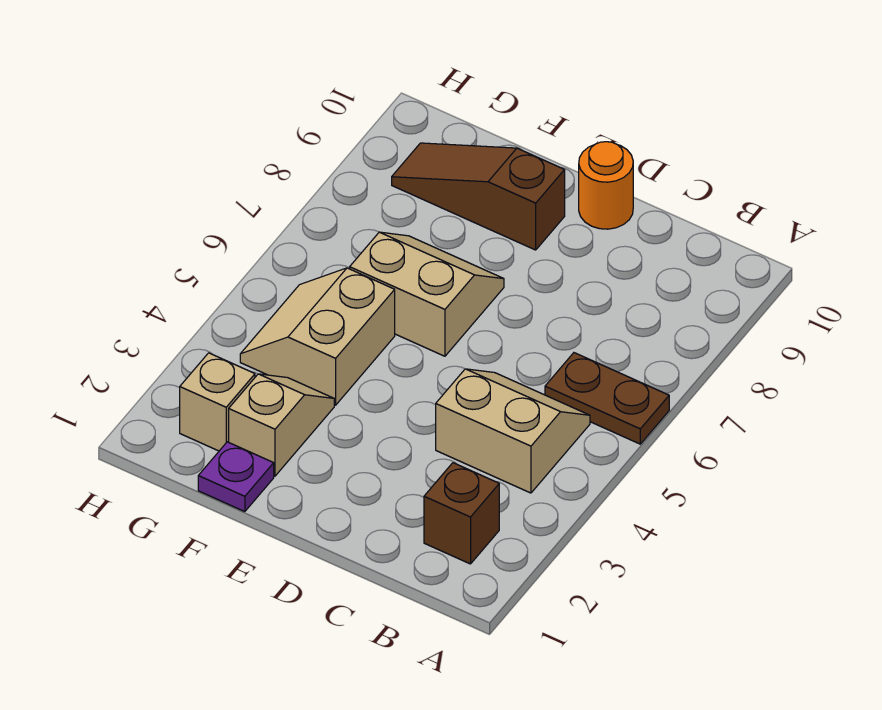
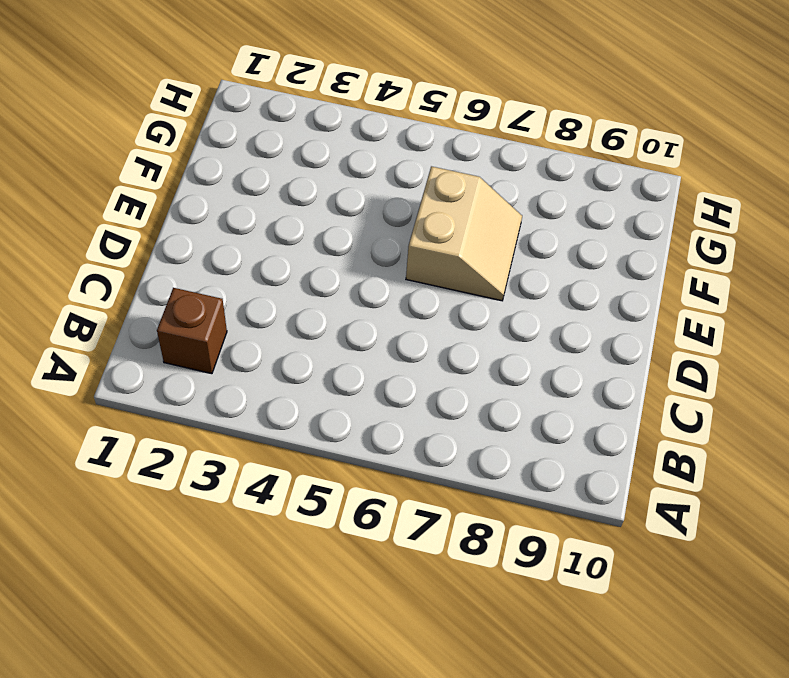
none -> brown 1x2 plate [545,353,669,444]
none -> tan 2x2 slope [436,369,590,493]

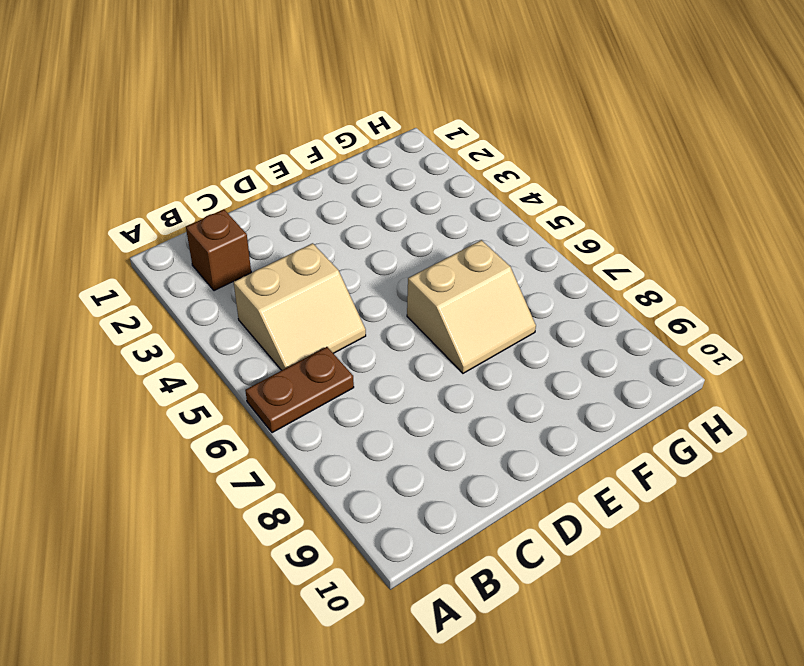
none -> orange 1x1 round brick [579,142,633,229]
none -> brown 1x3 slope [392,143,565,250]

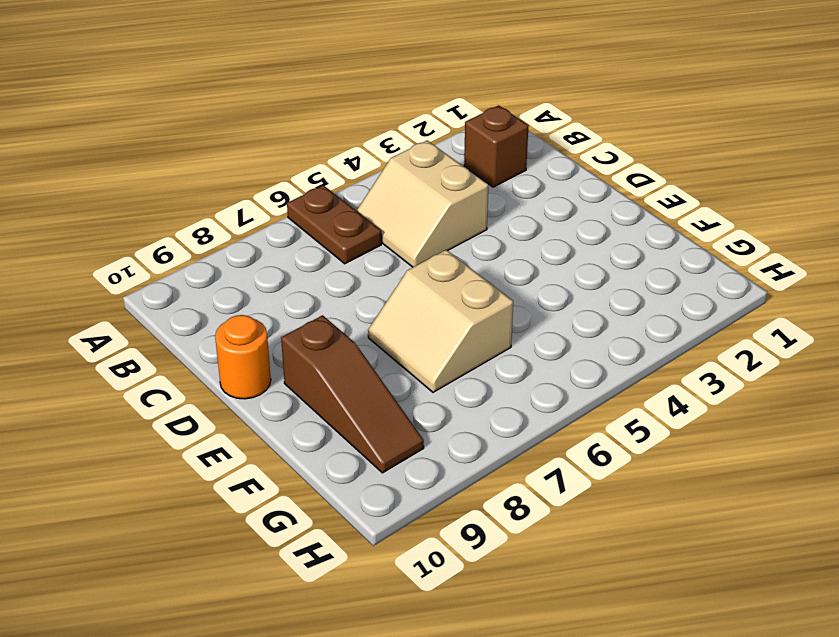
none -> purple 1x1 plate [198,442,274,512]
none -> tan 1x2 slope [229,374,334,476]

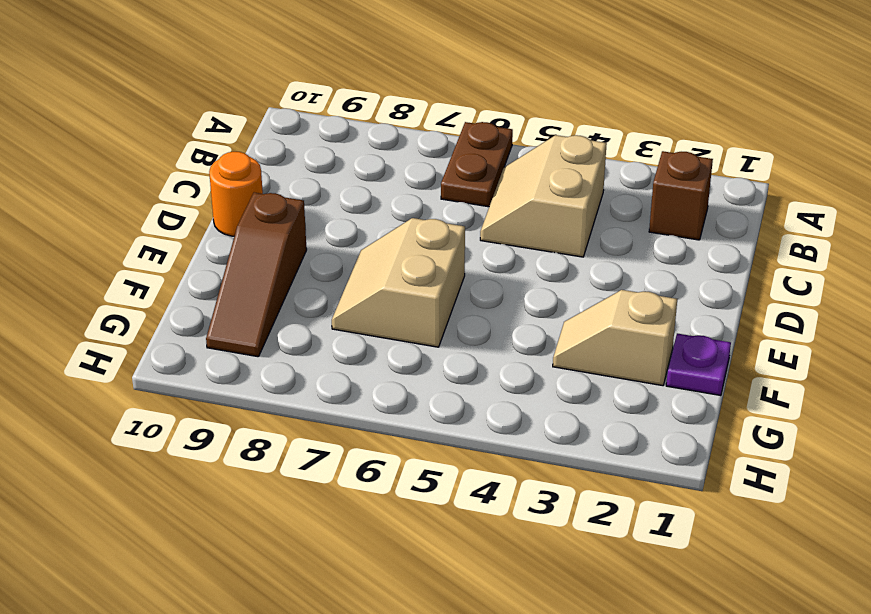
none -> tan 2x2 slope [240,268,395,405]
none -> tan 1x1 brick [180,353,255,451]

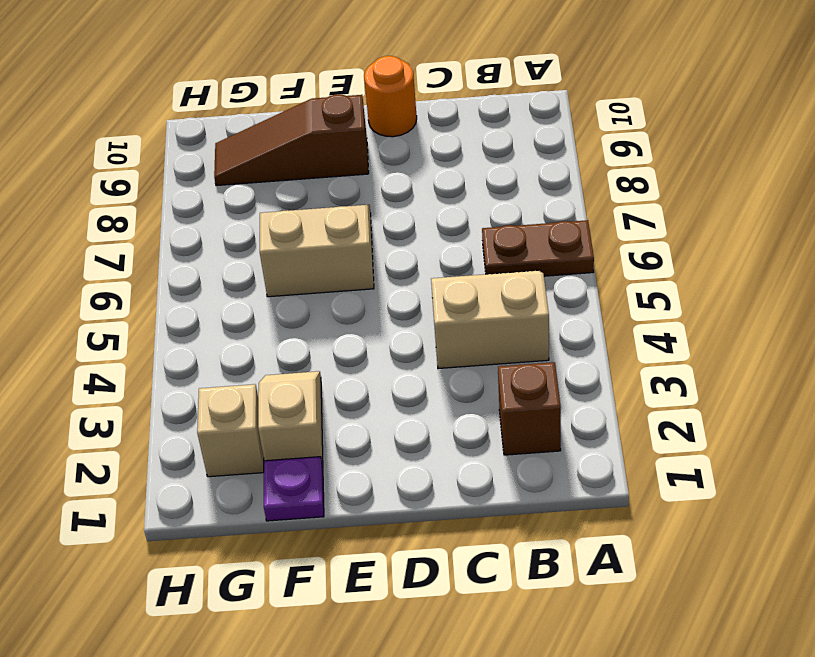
none -> tan 2x2 slope [240,268,395,405]

